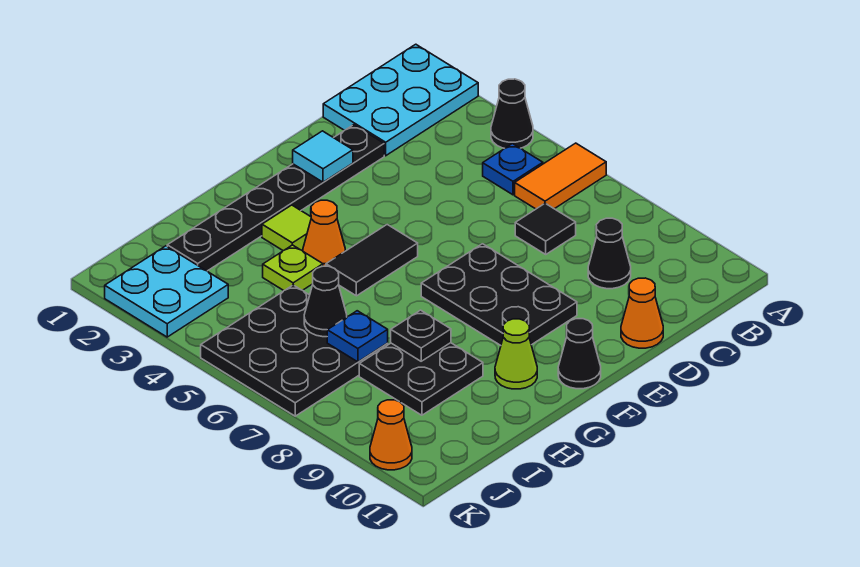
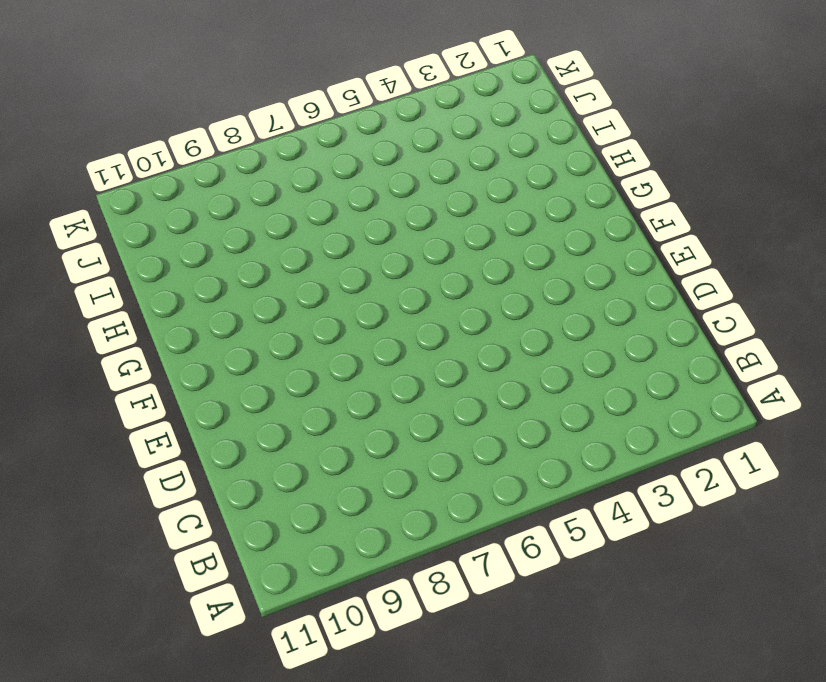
none -> cyan 2x3 plate [323,44,478,156]
none -> black 1x1 cone [491,79,533,148]
none -> orange 1x2 tile [515,143,606,209]

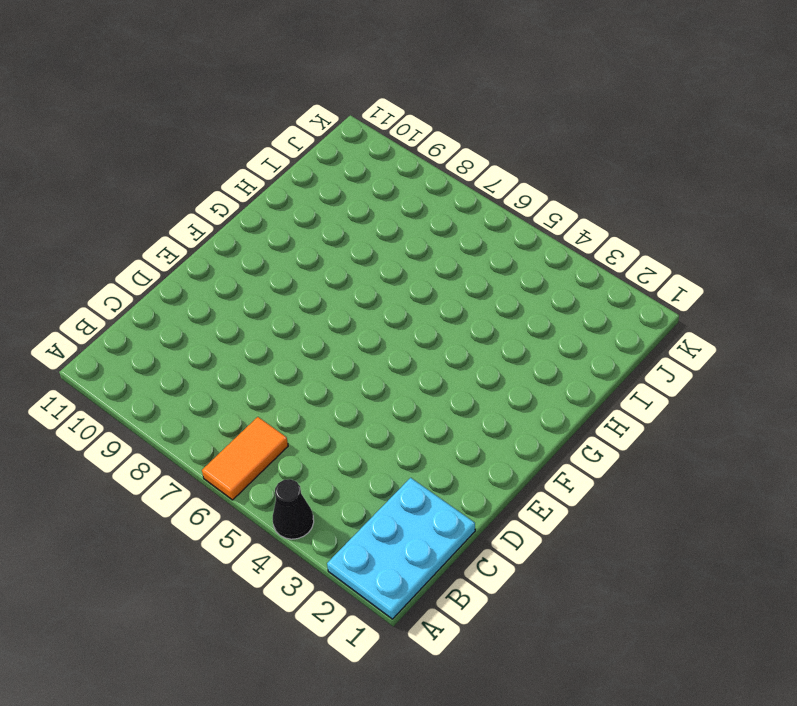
none -> blue 1x1 plate [483,144,543,195]
none -> black 1x1 tile [515,203,576,254]
none -> black 1x1 cone [588,218,631,289]

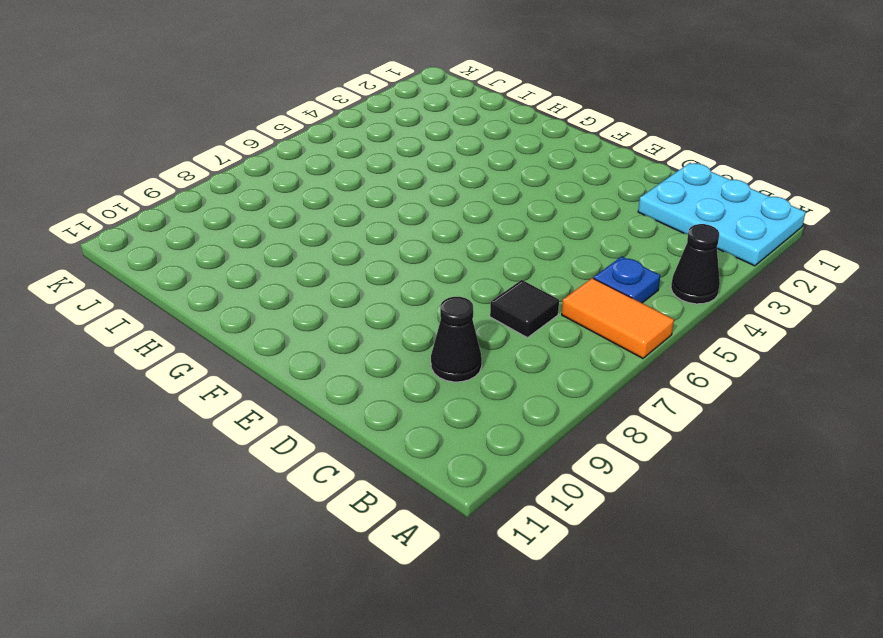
none -> black 1x6 plate [167,125,384,271]
none -> orange 1x1 cone [621,278,663,348]
none -> black 2x3 plate [421,244,577,345]

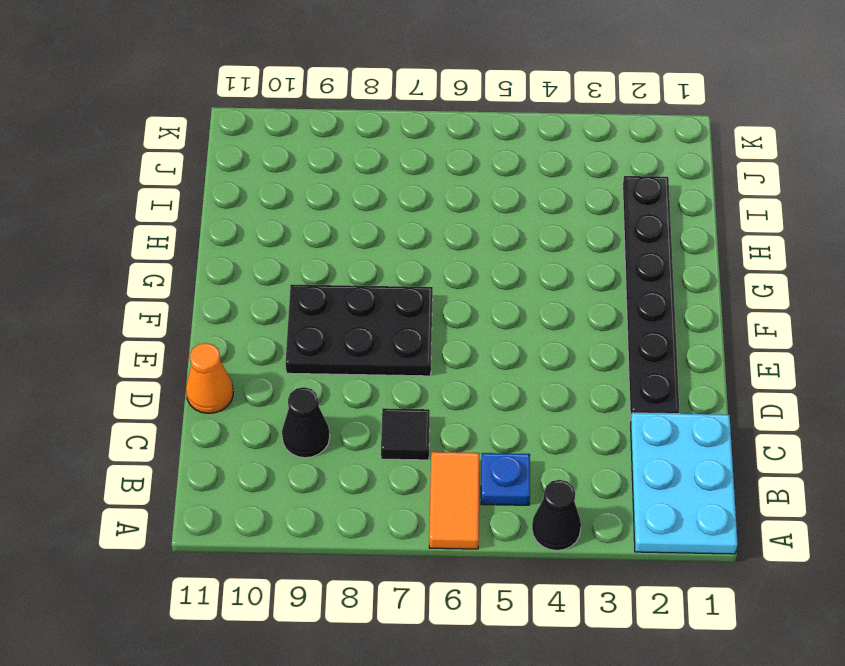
none -> black 1x2 tile [326,225,418,296]
none -> black 1x1 cone [558,319,601,389]
none -> lime 1x1 tile [262,205,311,251]

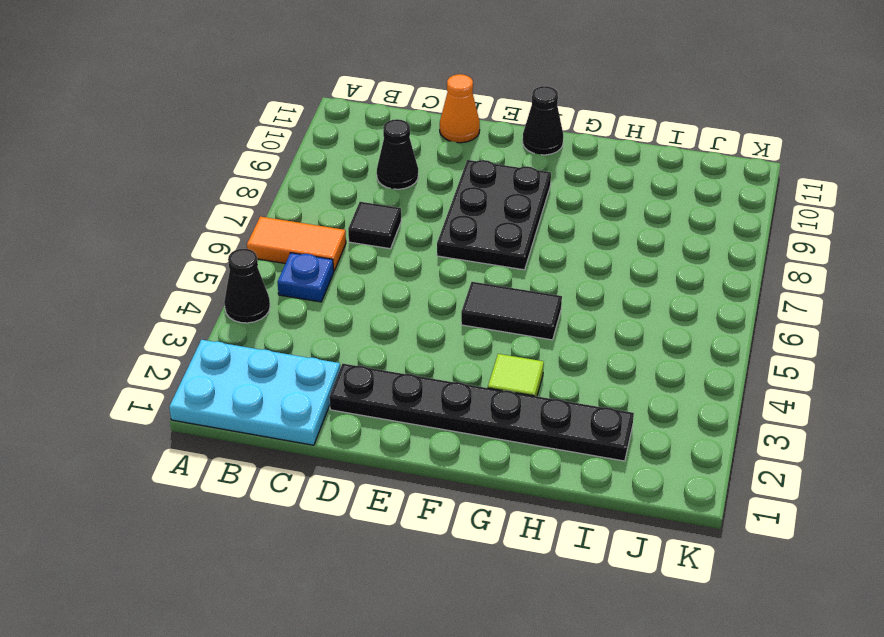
none -> orange 1x1 cone [303,200,345,266]
none -> lime 1x1 cone [495,319,537,389]
none -> lime 1x1 plate [263,245,323,291]

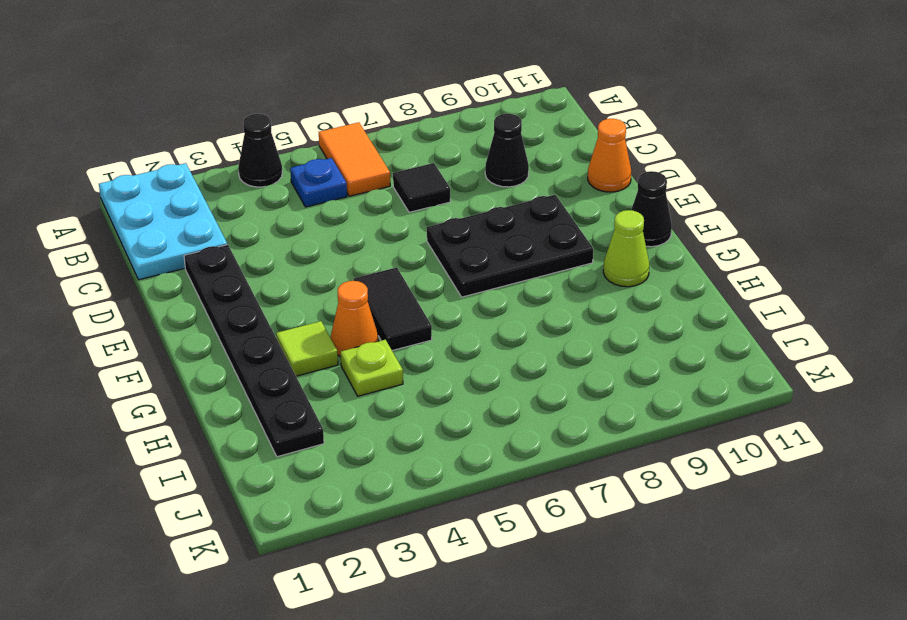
none -> black 2x2 plate [359,343,483,415]
none -> black 3x3 plate [201,285,388,416]
none -> cyan 2x2 plate [105,246,228,337]

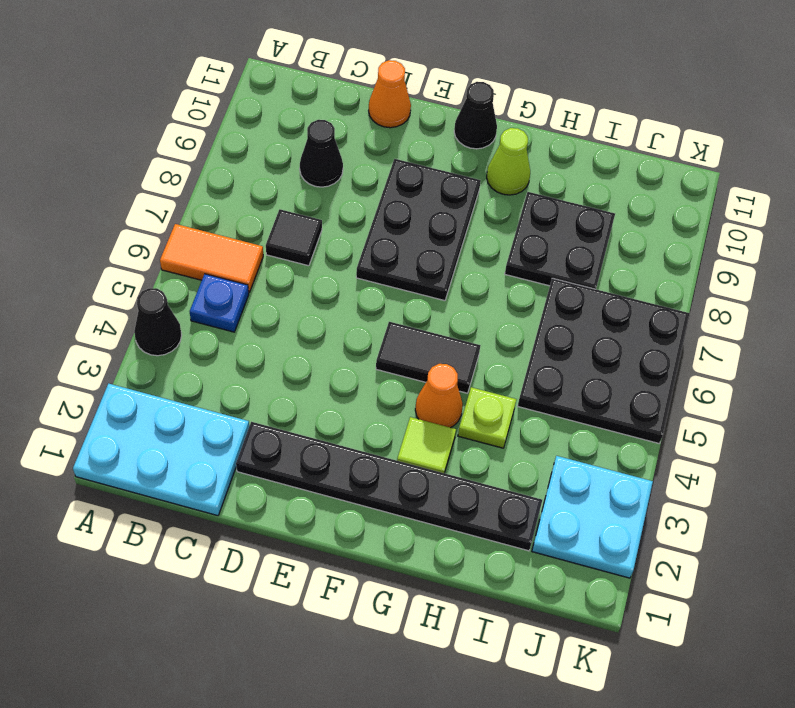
none -> orange 1x1 cone [370,400,412,470]
none -> cyan 1x1 tile [293,131,353,182]
none -> black 1x1 plate [391,310,451,361]

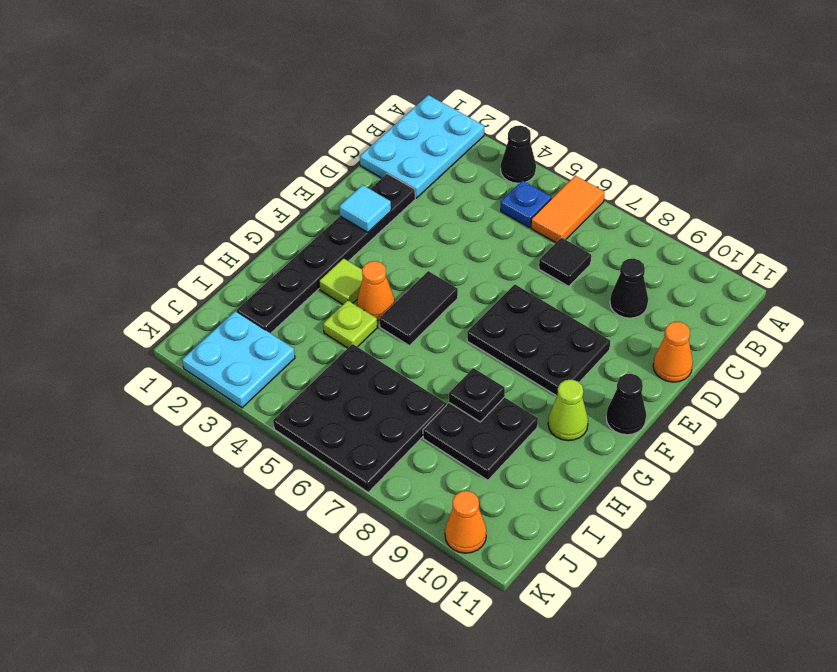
none -> black 1x1 cone [304,266,347,337]
none -> blue 1x1 plate [327,311,388,362]

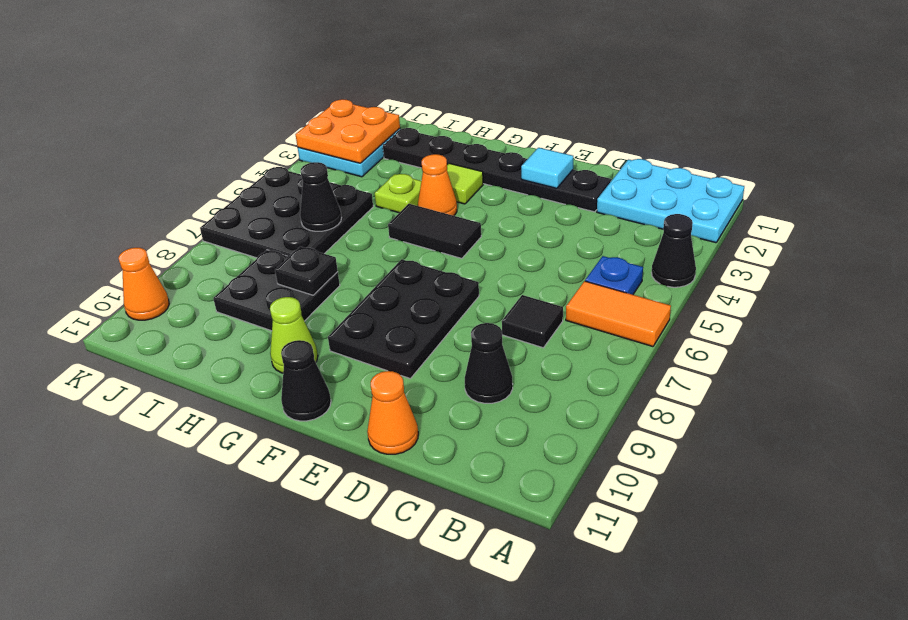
orange 2x2 plate [296,99,400,163] -> none
none -> blue 1x1 plate [327,311,388,362]

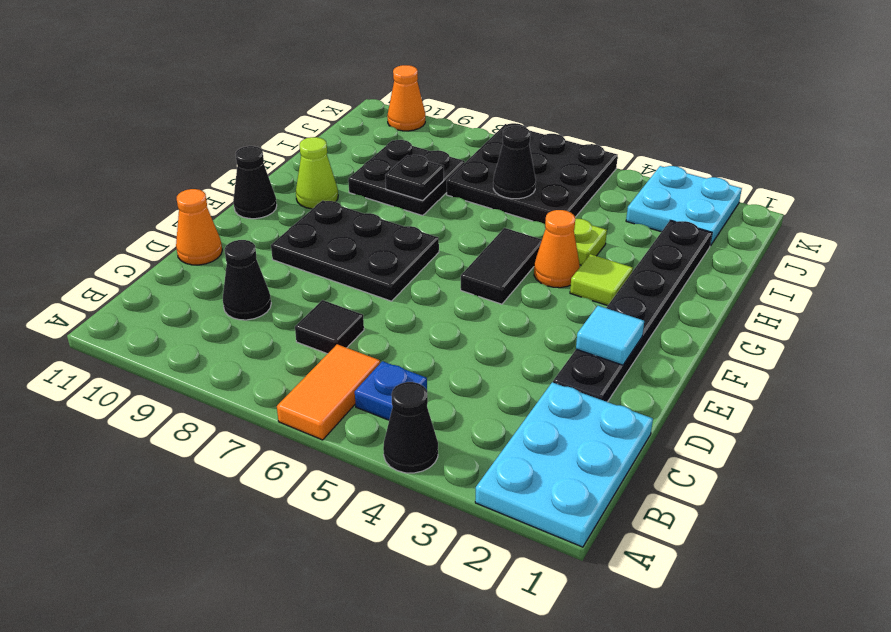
none -> blue 1x1 plate [327,311,388,362]

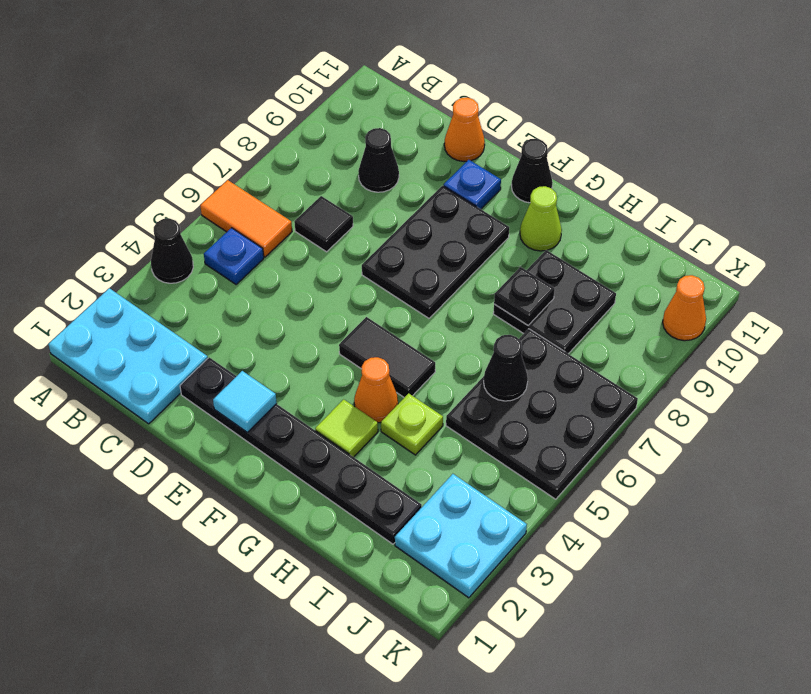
blue 1x1 plate [444,160,501,209] -> blue 1x1 plate moved to [327,311,388,362]

